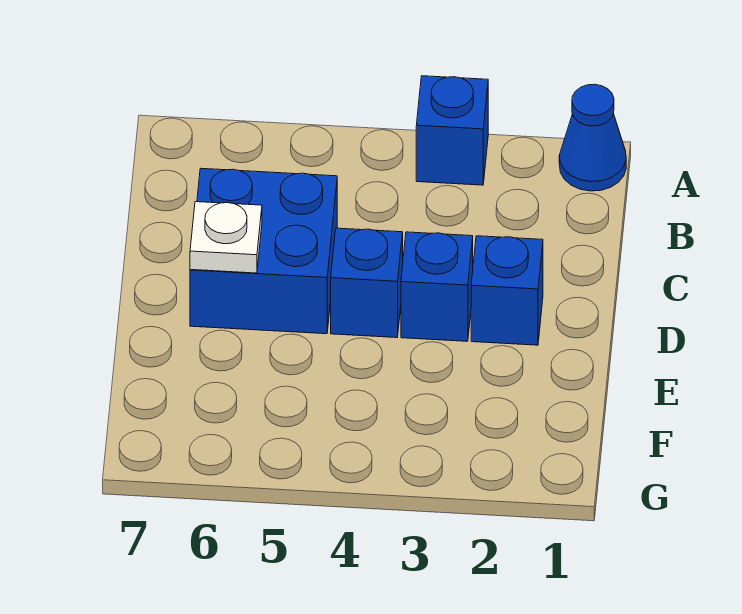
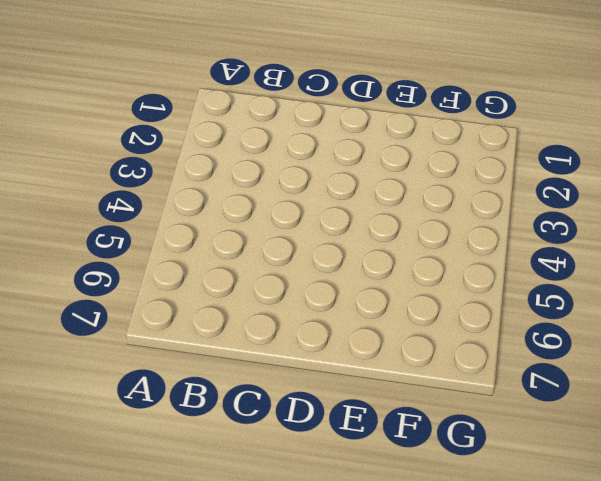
none -> blue 1x1 cone [559,84,626,191]
none -> blue 1x1 brick [416,76,488,185]

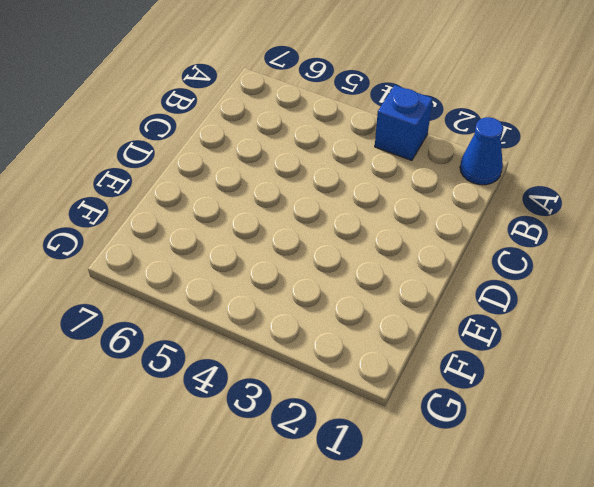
none -> blue 2x2 brick [190,169,337,334]
none -> blue 1x1 brick [471,236,543,345]

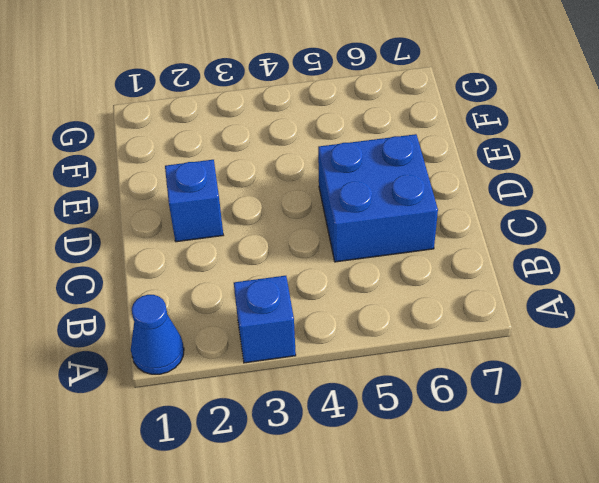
none -> blue 1x1 brick [401,232,473,341]
none -> blue 1x1 brick [331,228,403,338]

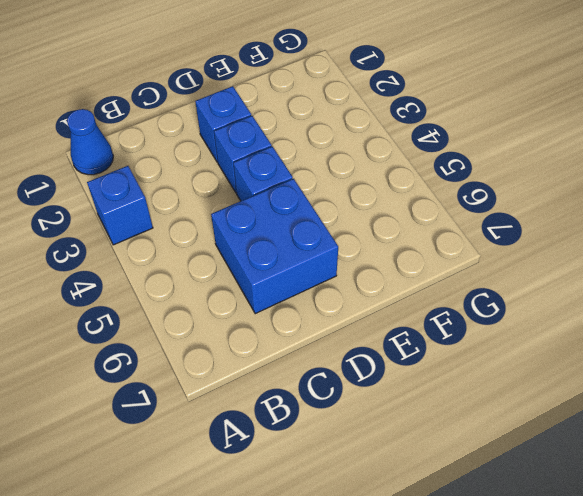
none -> white 1x1 plate [190,202,262,273]

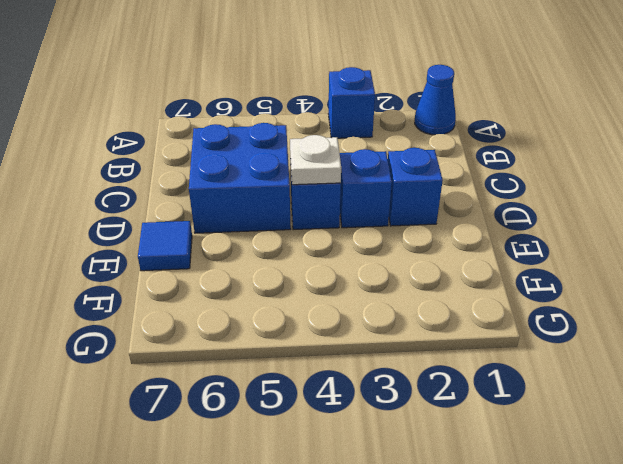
white 1x1 plate [290,135,341,185] -> white 1x1 plate moved to [190,202,262,273]
blue 1x1 tile [138,221,192,271] -> none

